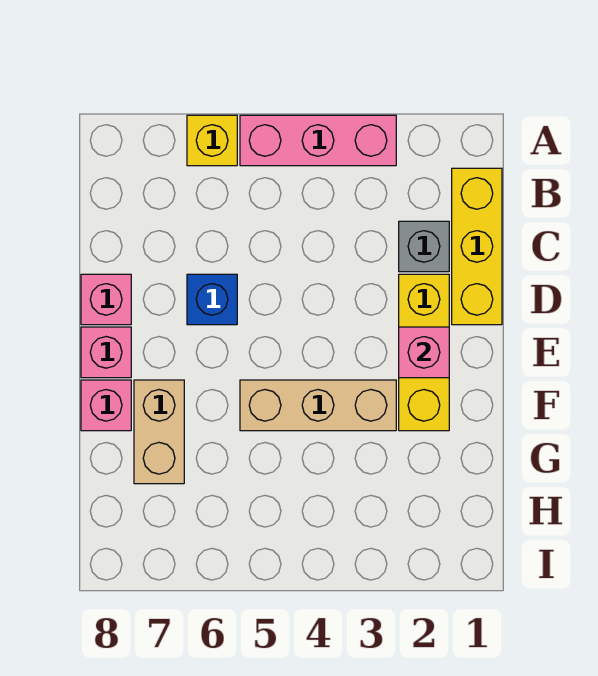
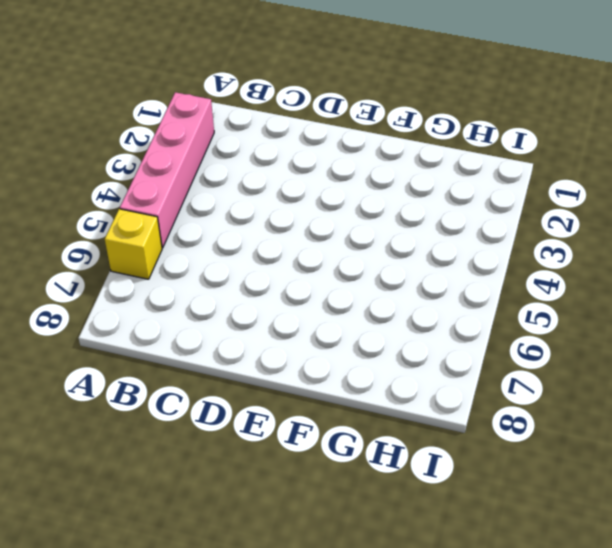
pink 1x4 brick [120,92,214,248] -> pink 1x3 brick [240,115,396,166]
none -> yellow 1x3 brick [452,168,502,325]
none -> grey 1x1 brick [399,221,449,272]
none -> yellow 1x3 brick [399,274,449,431]

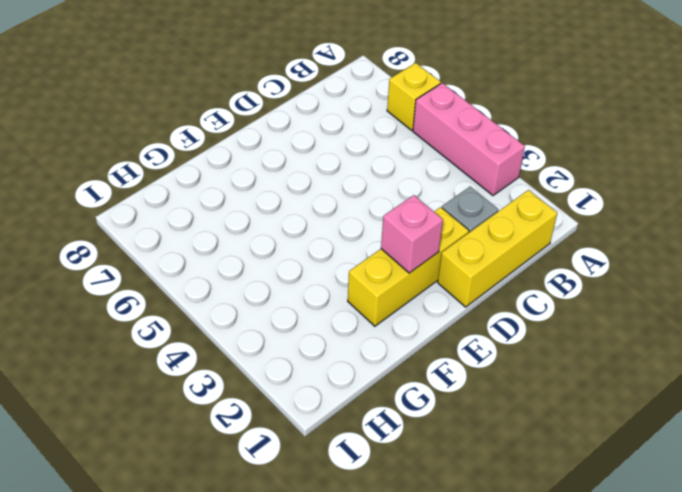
none -> blue 1x1 brick [187,274,237,325]
none -> pink 1x1 brick [81,274,131,325]
none -> pink 1x1 brick [81,327,131,378]

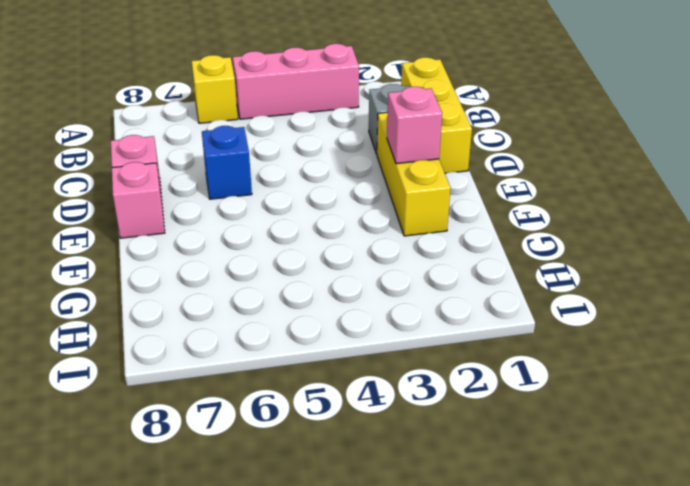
none -> tan 1x3 brick [240,380,396,431]
none -> tan 1x2 brick [134,380,184,484]
none -> pink 1x1 brick [81,380,131,431]

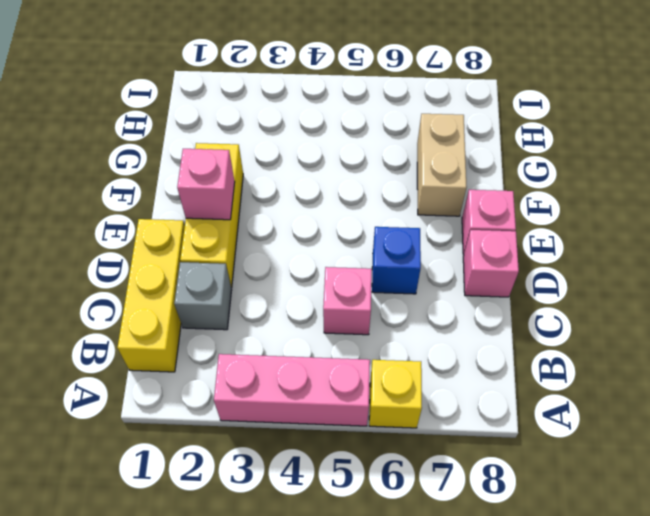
pink 1x1 brick [323,267,372,335] -> pink 1x1 brick moved to [81,380,131,431]
none -> tan 1x3 brick [240,380,396,431]

